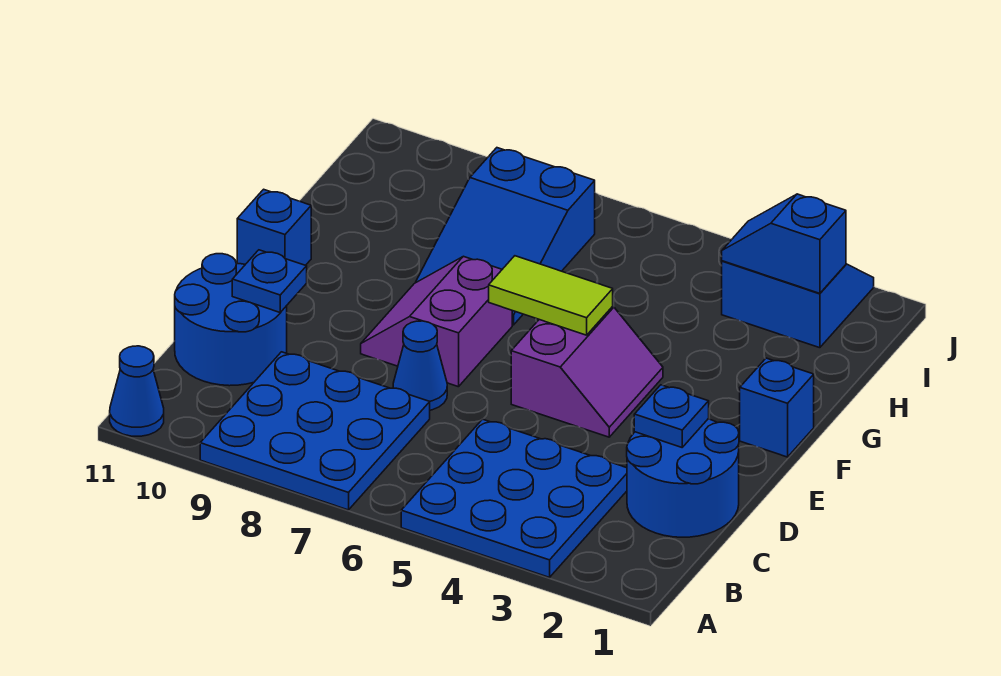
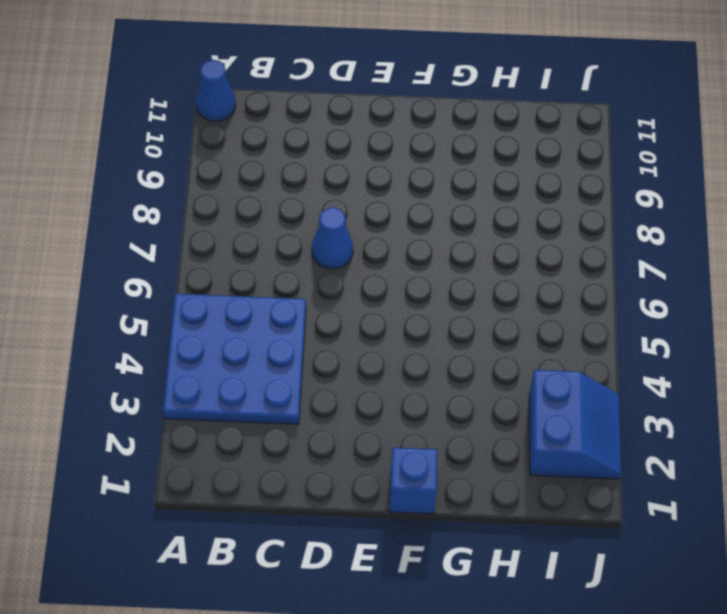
none -> blue 3x3 plate [200,352,430,510]
none -> blue 2x2 round brick [627,419,739,537]
none -> blue 2x2 round brick [175,254,287,386]

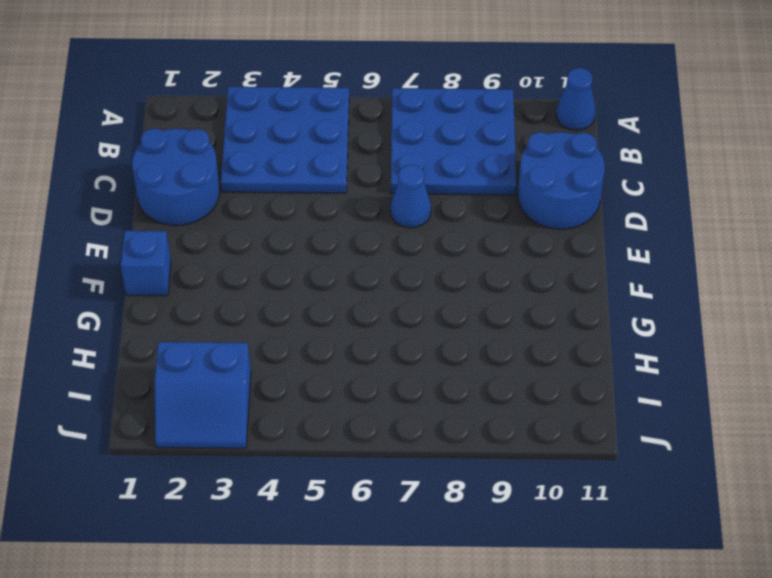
none -> purple 2x2 slope [511,307,663,437]
none -> purple 2x2 slope [361,256,512,387]
none -> blue 1x1 brick [237,189,311,265]

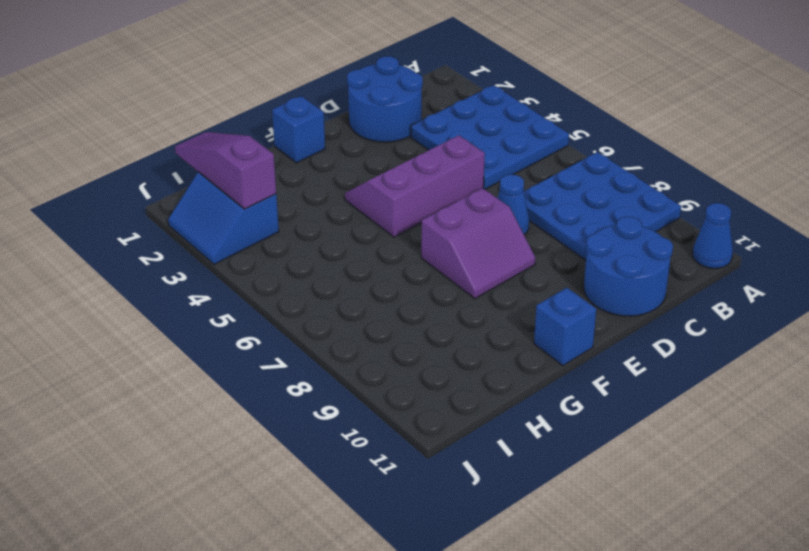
purple 2x3 slope [345,135,485,237] -> purple 2x2 slope [511,307,663,437]
purple 1x3 slope [175,132,276,209] -> blue 1x2 slope [722,194,846,293]
none -> blue 2x3 slope [416,148,595,325]
none -> blue 1x1 plate [634,385,709,447]
none -> blue 1x1 plate [232,250,307,312]

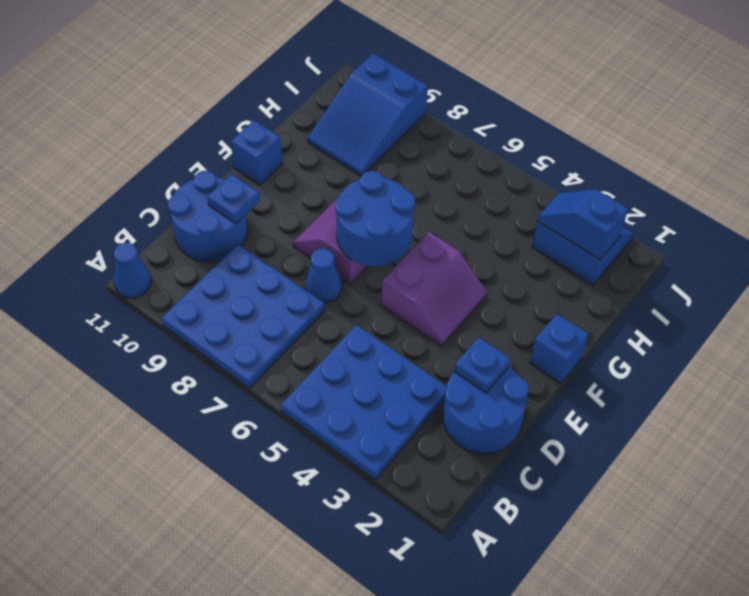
blue 2x2 round brick [335,171,415,266] -> lime 1x2 tile [489,256,613,335]
blue 2x3 slope [308,53,428,176] -> blue 2x3 slope moved to [416,148,595,325]

